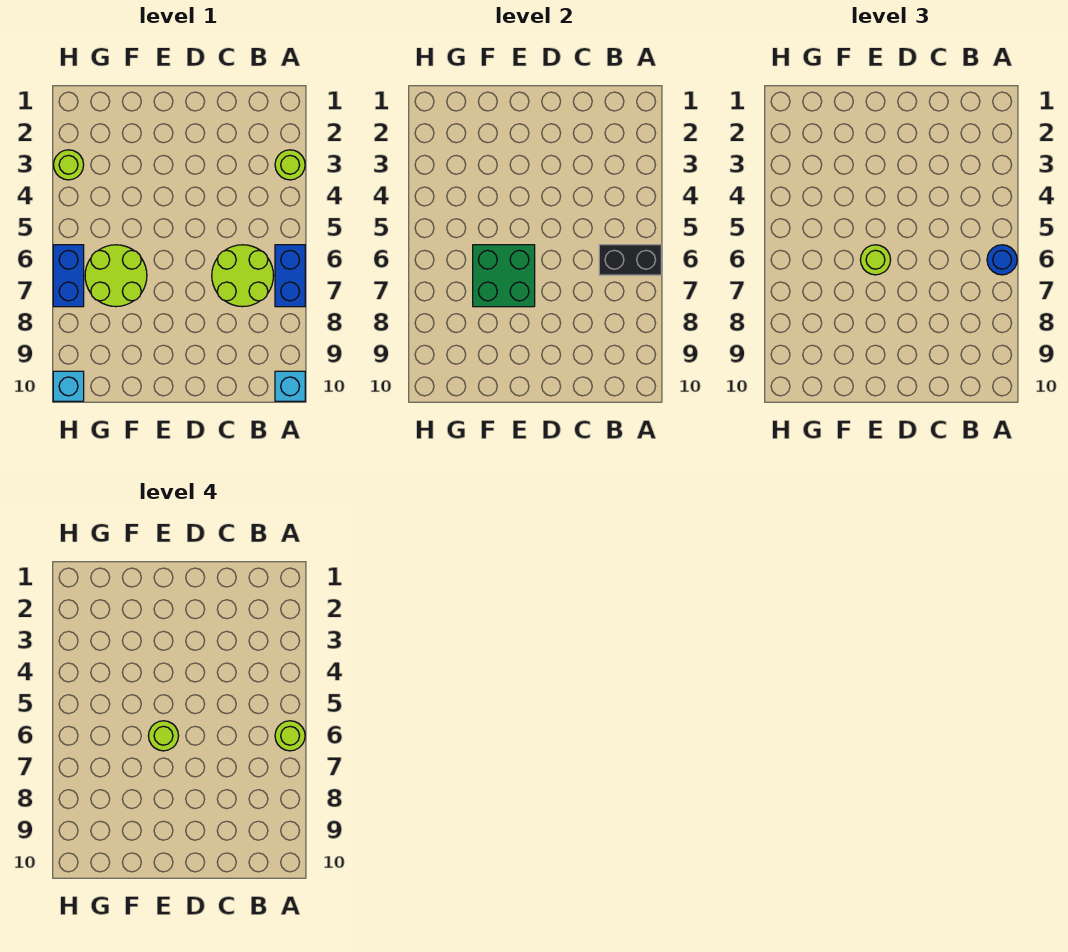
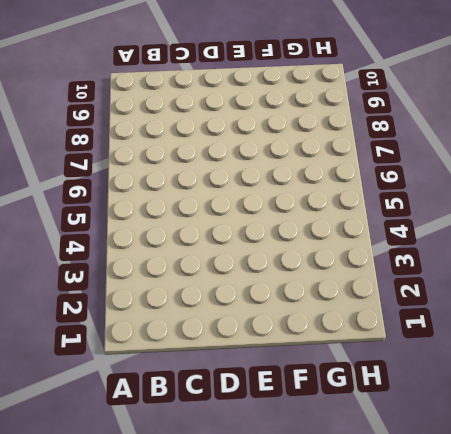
none -> lime 1x1 round brick [275,150,305,180]
none -> blue 1x2 brick [275,245,305,307]
none -> cyan 1x1 brick [275,371,305,401]

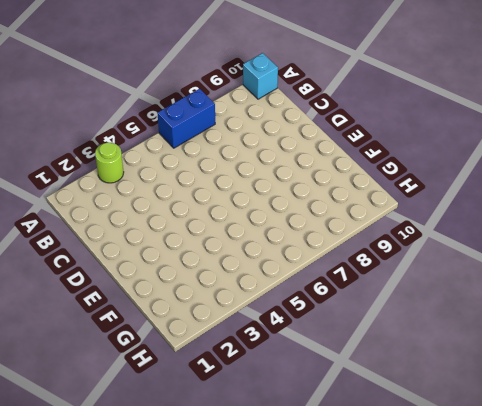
none -> lime 2x2 round brick [212,245,274,307]
none -> lime 2x2 round brick [85,245,147,307]
none -> lime 1x1 round brick [54,150,84,180]

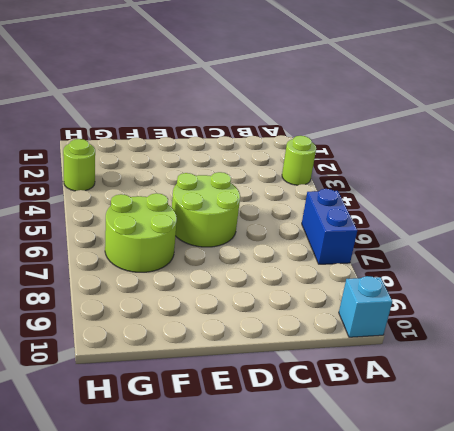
lime 2x2 round brick [172,172,240,247] -> lime 2x2 round brick moved to [212,245,274,307]
none -> blue 1x2 brick [53,245,84,307]
none -> cyan 1x1 brick [53,371,84,401]
none -> black 1x2 brick [599,245,661,275]

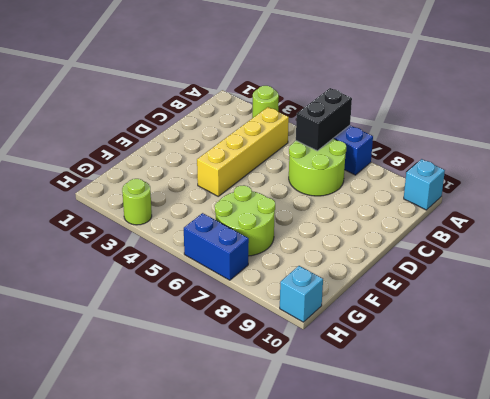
yellow 1x4 brick [197,107,289,196] -> none
none -> green 2x2 brick [473,245,535,307]
none -> blue 1x1 round brick [987,245,1017,275]
none -> lime 1x1 round brick [860,245,891,275]

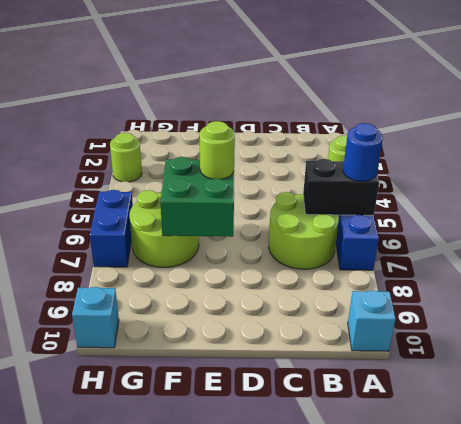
none -> lime 1x1 round brick [275,721,305,751]
none -> lime 1x1 round brick [148,721,179,751]

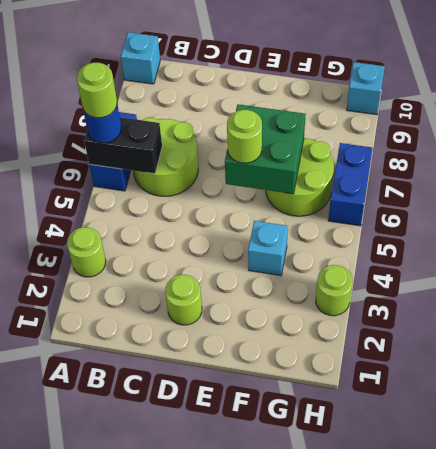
lime 1x1 round brick [165,275,202,325] -> lime 1x1 round brick moved to [148,721,179,751]
cyan 1x1 brick [248,221,288,276] -> none

